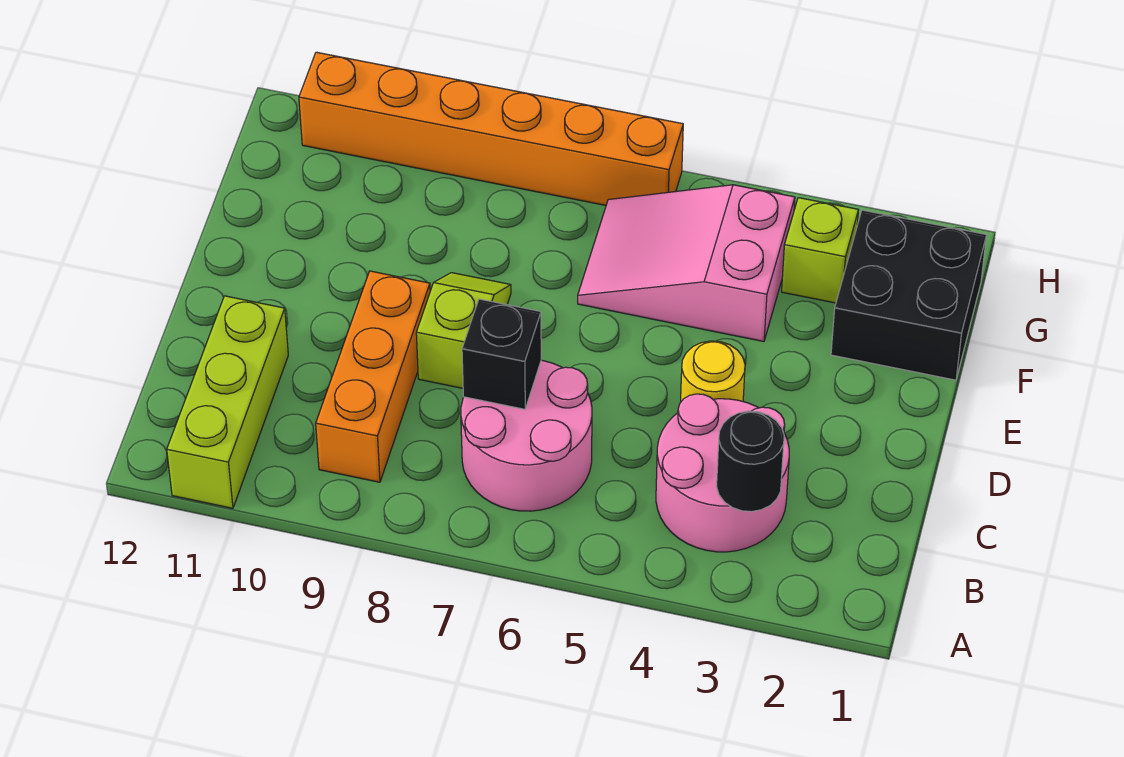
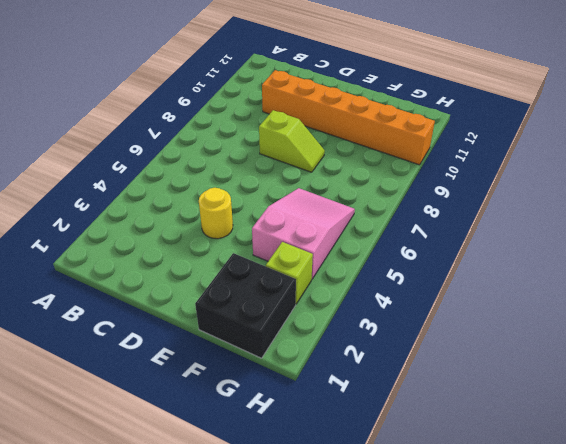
orange 1x6 brick [262,70,435,165] -> orange 1x6 brick turned to [299,52,683,205]
none -> lime 1x3 brick [167,296,288,508]
none -> pink 2x2 round brick [656,394,789,552]
none -> pink 2x2 round brick [461,360,592,511]

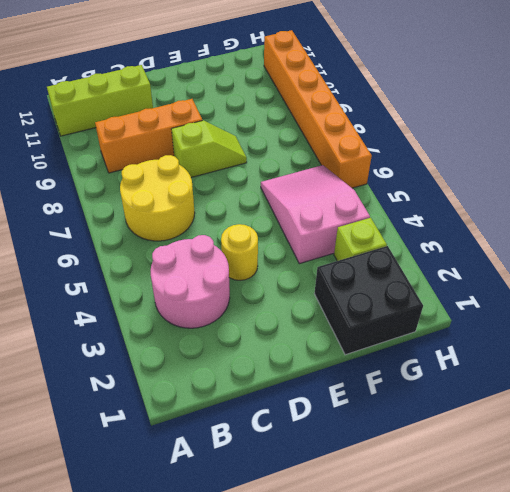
yellow 2x2 round brick [120,155,195,241] -> pink 2x2 round brick [461,360,592,511]
none -> black 1x1 round brick [717,411,784,512]
none -> black 1x1 brick [462,299,541,409]

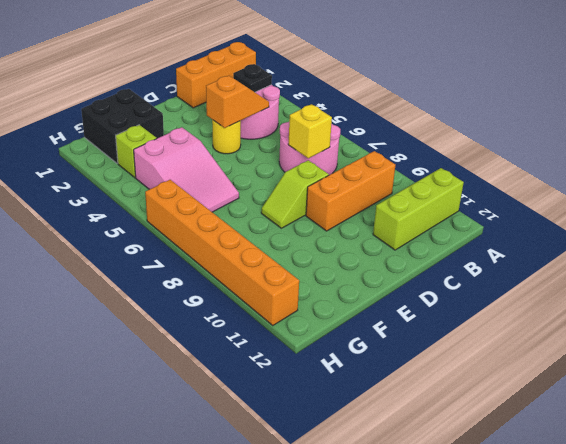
orange 1x3 brick [176,42,256,108] -> none
black 1x1 plate [233,64,272,92] -> black 1x1 round brick [717,411,784,512]
orange 1x2 slope [206,76,269,128] -> none
yellow 1x1 brick [288,104,332,158] -> black 1x1 brick [462,299,541,409]

